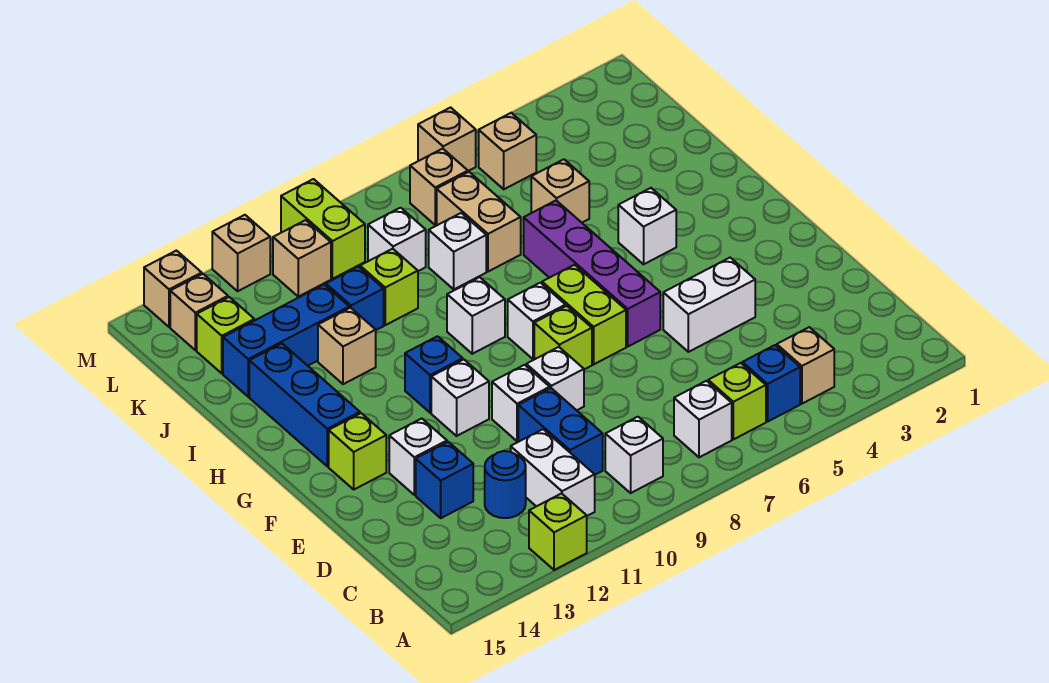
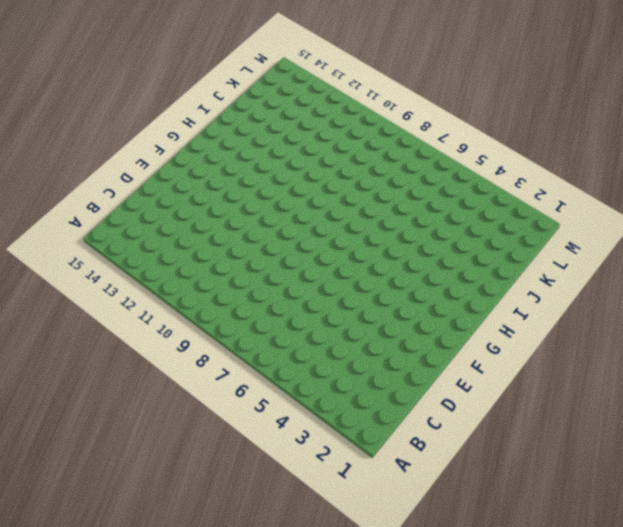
none -> lime 1x1 brick [529,494,587,570]
none -> tan 1x1 brick [777,327,834,404]
none -> blue 1x1 brick [742,345,800,421]
none -> lime 1x1 brick [708,363,766,439]

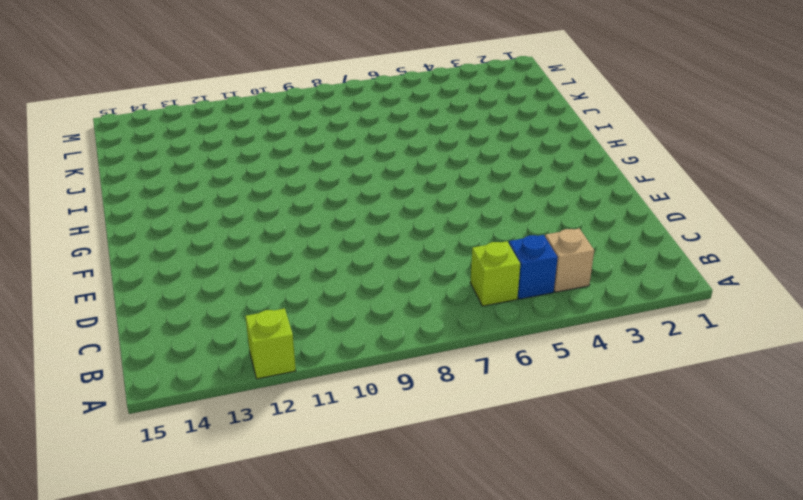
none -> white 1x1 brick [674,381,732,457]
none -> white 1x1 brick [605,417,663,493]
none -> white 1x2 brick [511,429,595,516]
none -> blue 1x2 brick [518,388,603,475]

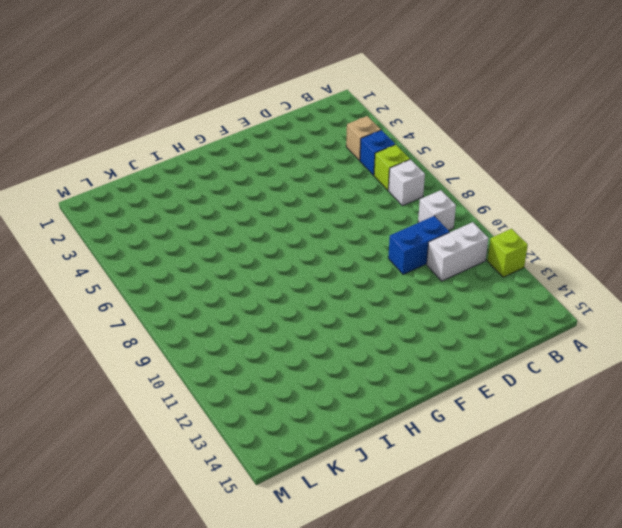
none -> blue 1x1 round brick [485,451,526,518]
none -> blue 1x1 brick [416,442,473,518]
none -> white 1x2 brick [663,258,755,352]
none -> white 1x1 brick [526,347,584,410]

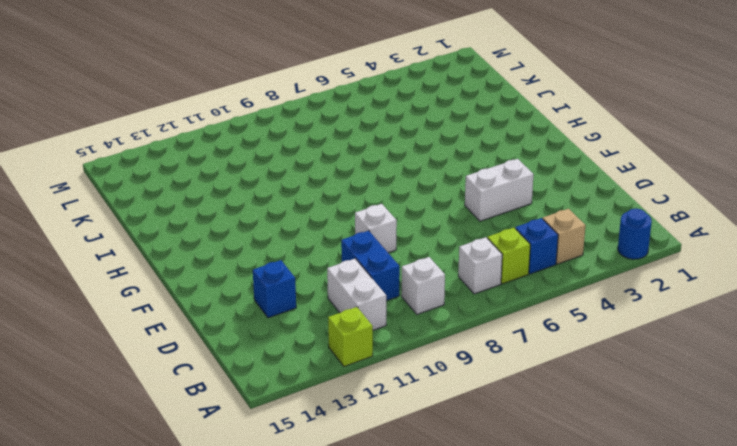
blue 1x1 round brick [618,209,652,259] -> blue 1x1 round brick moved to [485,451,526,518]
none -> white 1x1 brick [492,365,550,441]
none -> white 1x1 brick [389,419,447,495]
none -> purple 1x4 brick [524,200,660,346]
none -> lime 1x2 brick [542,265,626,364]

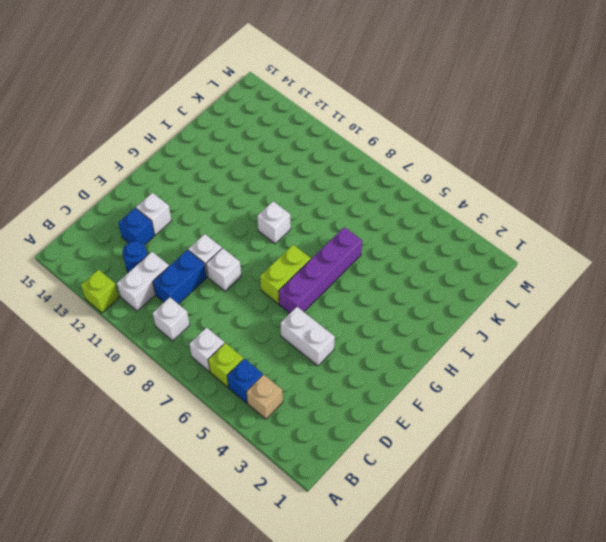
none -> lime 1x1 brick [534,306,592,369]
none -> white 1x1 brick [431,360,489,436]
none -> lime 1x1 brick [329,413,386,489]
none -> white 1x1 brick [508,283,566,359]

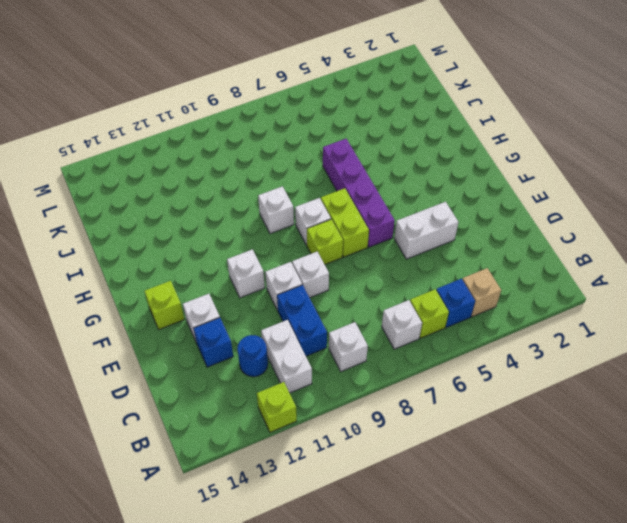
none -> blue 1x1 brick [405,336,463,413]
none -> blue 1x3 brick [249,344,360,466]
none -> white 1x1 brick [618,188,676,264]
none -> tan 1x1 brick [318,308,376,384]

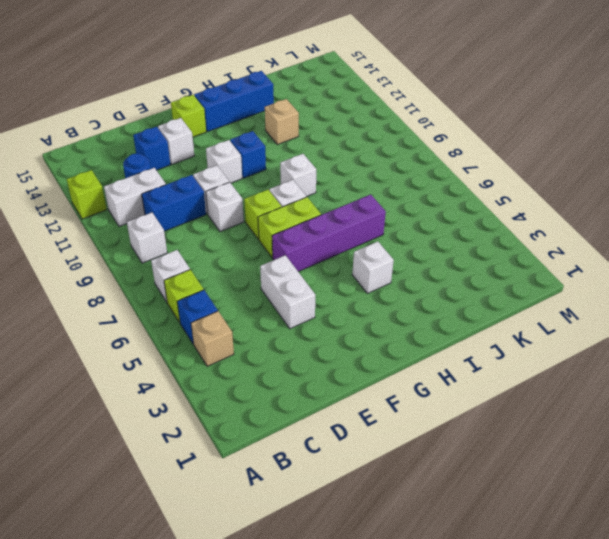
none -> tan 1x1 brick [531,159,589,223]
none -> tan 1x2 brick [437,172,521,272]
none -> white 1x1 brick [429,213,486,289]
none -> lime 1x1 brick [360,249,418,325]

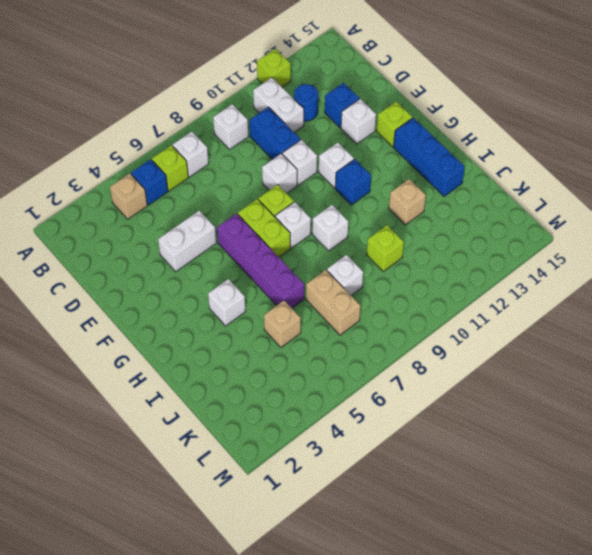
none -> blue 1x1 brick [326,267,384,330]
none -> blue 1x3 brick [223,285,349,397]
none -> white 1x1 brick [368,208,426,271]
none -> lime 1x1 brick [197,297,254,373]

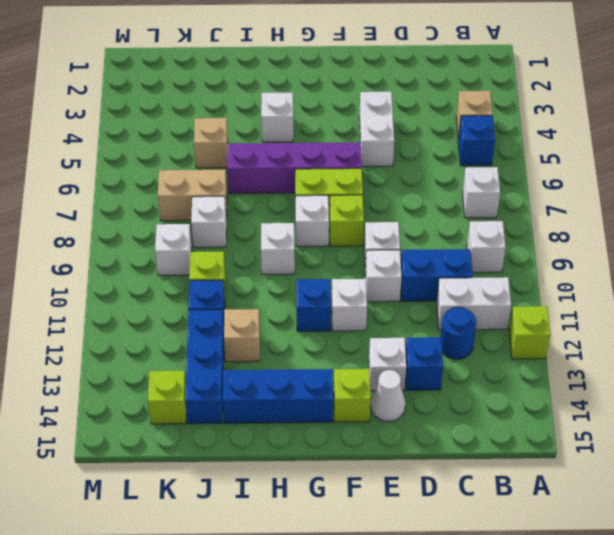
white 1x1 cone [371,370,406,422] -> none
none -> lime 1x1 brick [708,363,766,439]
none -> tan 1x1 brick [479,113,536,189]
none -> tan 1x1 brick [410,149,468,225]
none -> lime 1x2 brick [281,179,365,279]

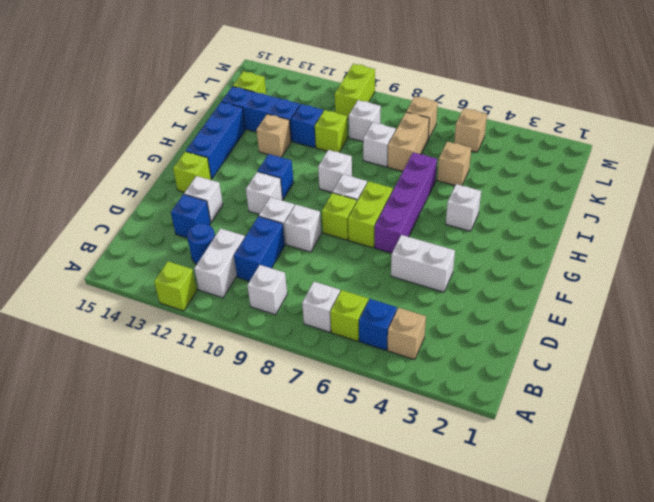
none -> tan 1x1 brick [273,220,331,297]
none -> tan 1x1 brick [170,274,228,350]
none -> tan 1x1 brick [418,107,476,171]
none -> tan 1x1 brick [212,215,270,291]

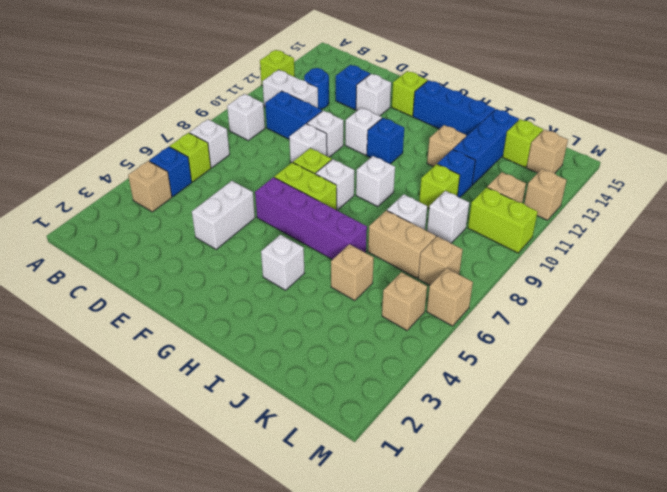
none -> tan 1x1 brick [144,251,202,327]

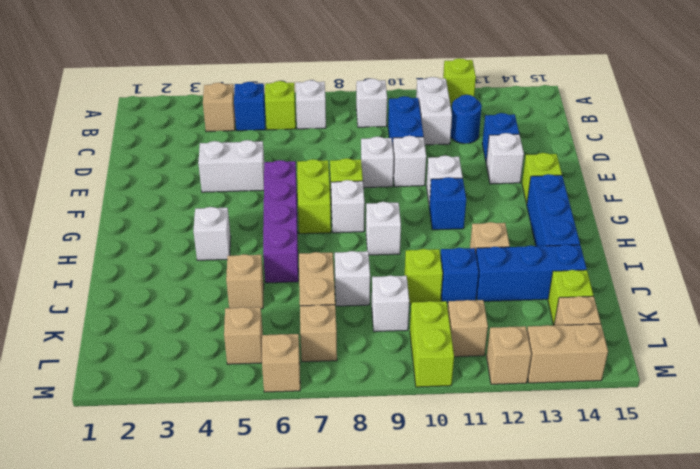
tan 1x2 brick [527,324,608,383] -> tan 1x1 brick [144,251,202,327]

